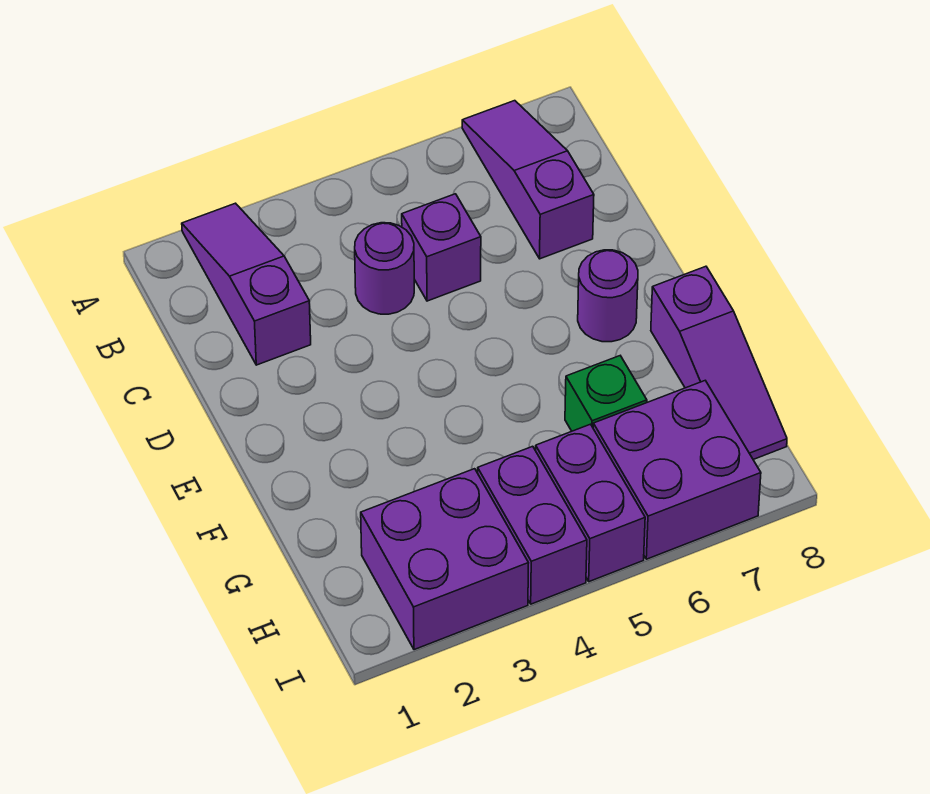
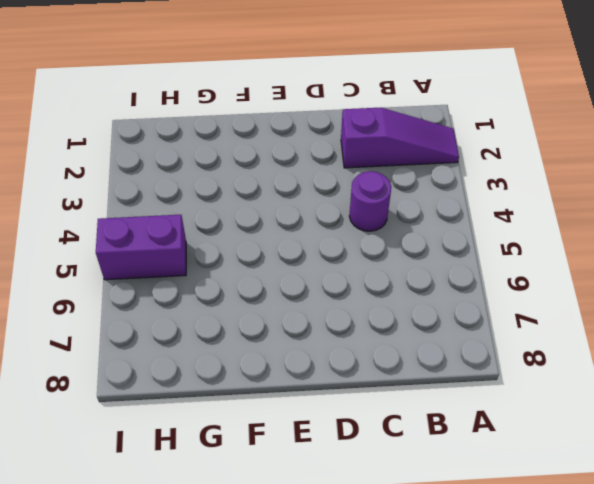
none -> purple 1x3 slope [462,101,594,259]
none -> purple 1x1 brick [402,194,481,301]

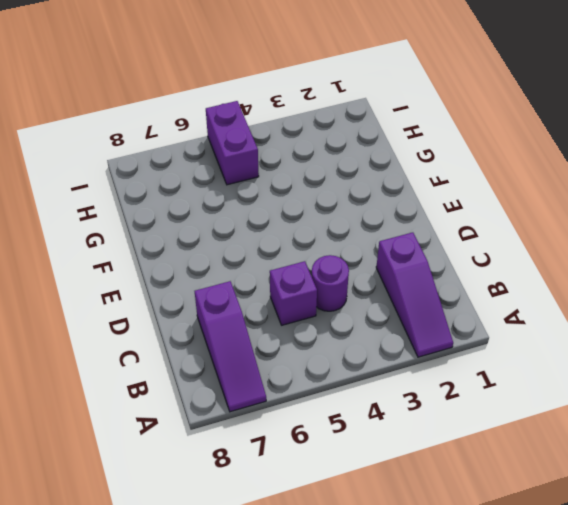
none -> purple 1x1 round brick [578,250,638,342]
none -> purple 1x3 slope [651,266,787,460]

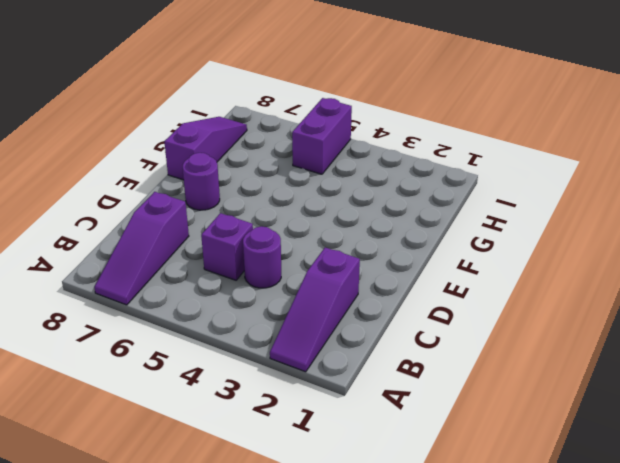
none -> green 1x1 brick [565,356,647,431]
none -> purple 2x2 brick [361,469,528,650]

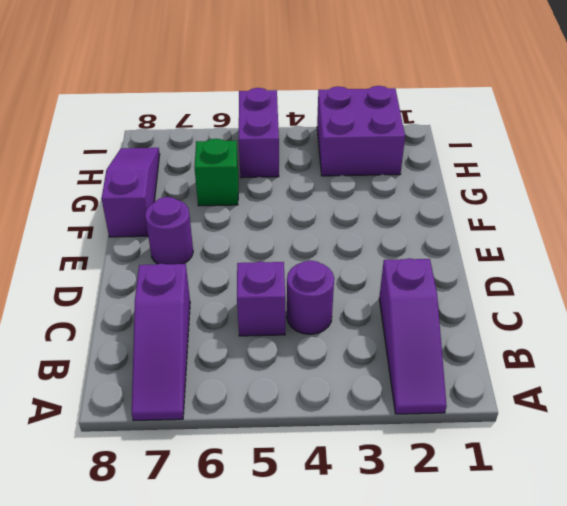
none -> purple 1x2 brick [478,446,587,604]
none -> purple 2x2 brick [593,381,761,559]

